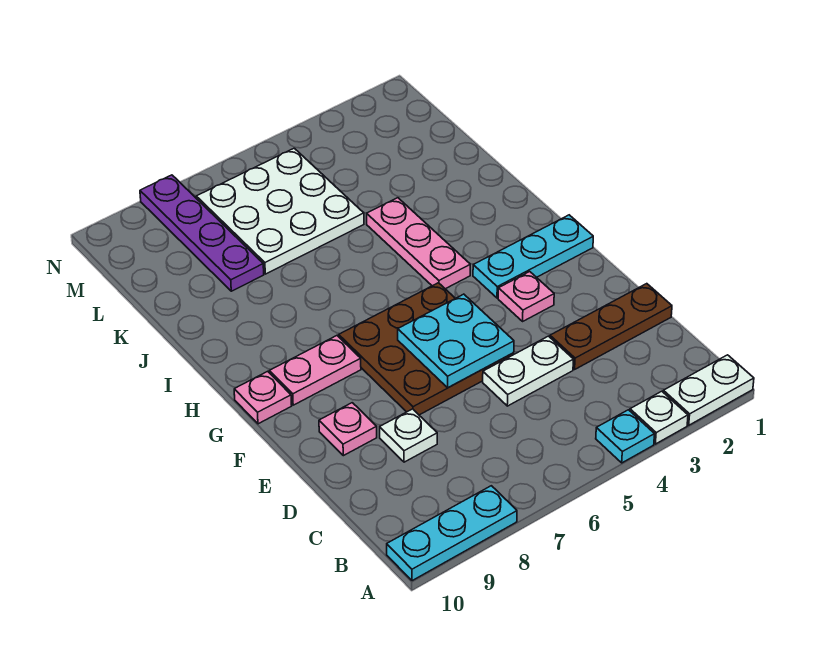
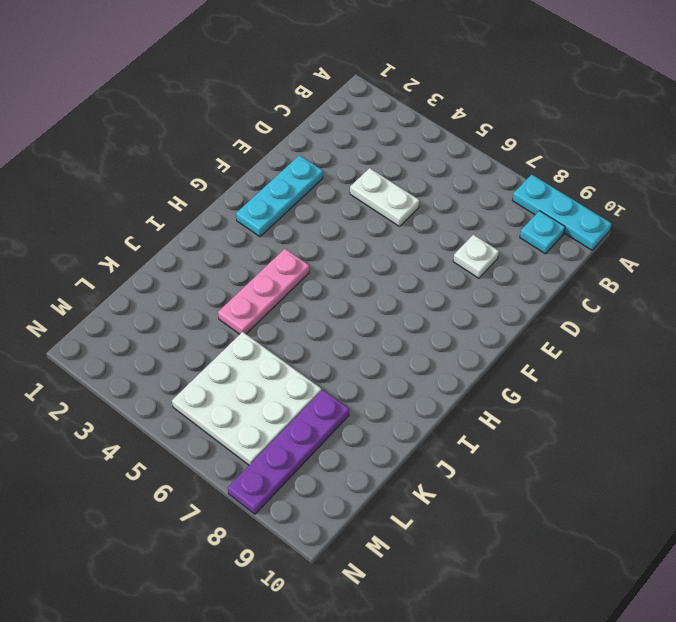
cyan 1x1 plate [520,211,565,254] -> cyan 1x1 plate moved to [596,410,655,463]
cyan 1x3 plate [236,155,323,237] -> cyan 1x3 plate turned to [473,215,593,298]
none -> white 1x2 plate [663,355,754,425]
none -> white 1x1 plate [630,391,688,444]
none -> brown 1x3 plate [550,284,672,369]

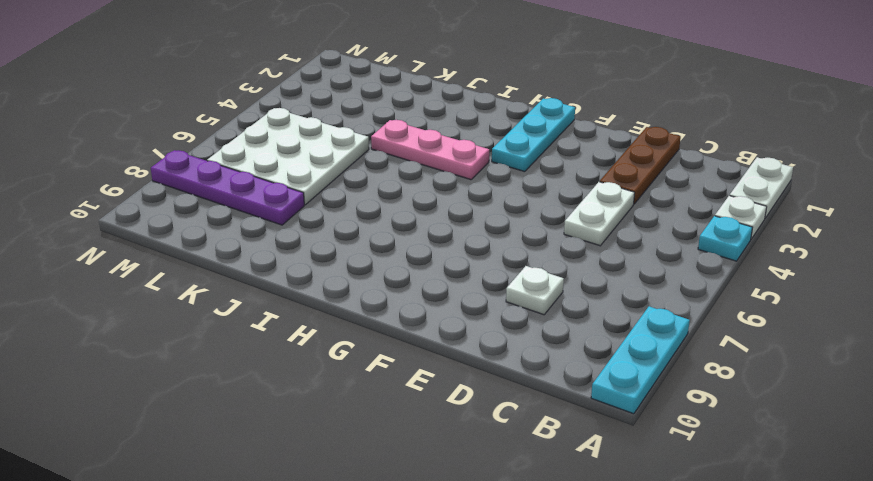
none -> brown 3x3 plate [339,283,514,415]
none -> pink 1x1 plate [319,403,377,456]
none -> pink 1x1 plate [498,272,554,321]

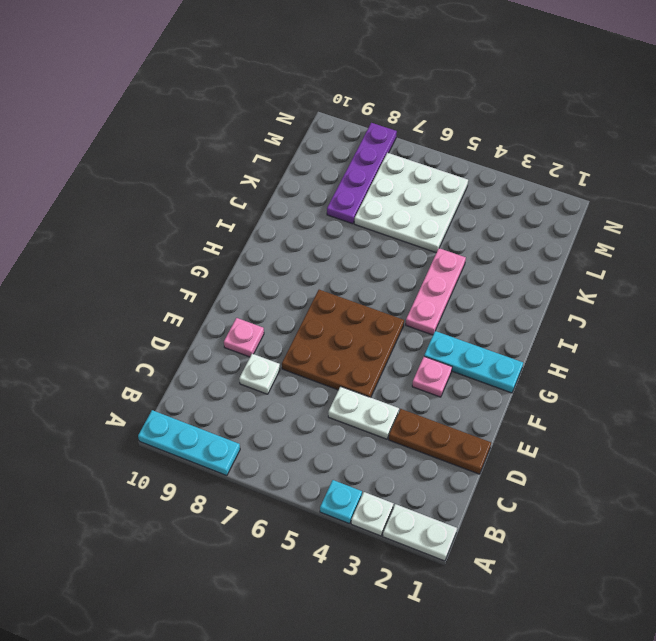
none -> pink 1x2 plate [269,336,361,405]
none -> pink 1x1 plate [234,371,292,424]
none -> cyan 2x2 plate [398,294,514,388]

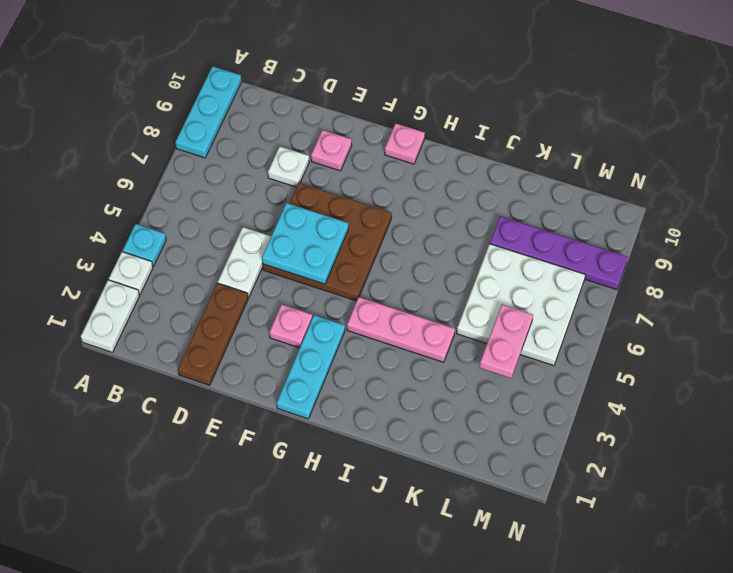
pink 1x2 plate [479,305,533,378] -> pink 1x2 plate moved to [269,336,361,405]

